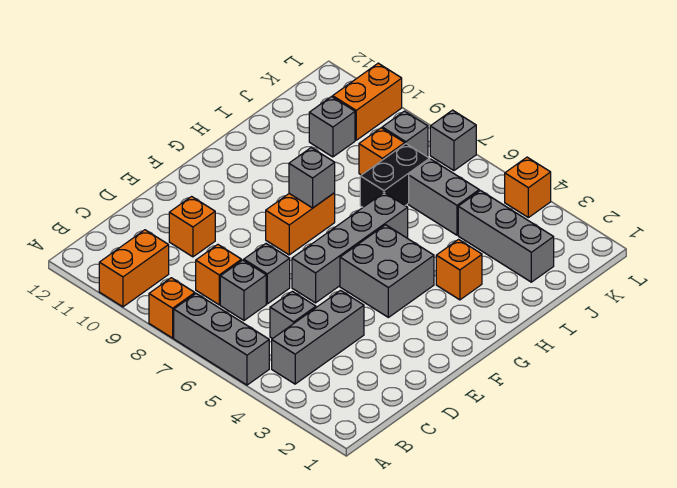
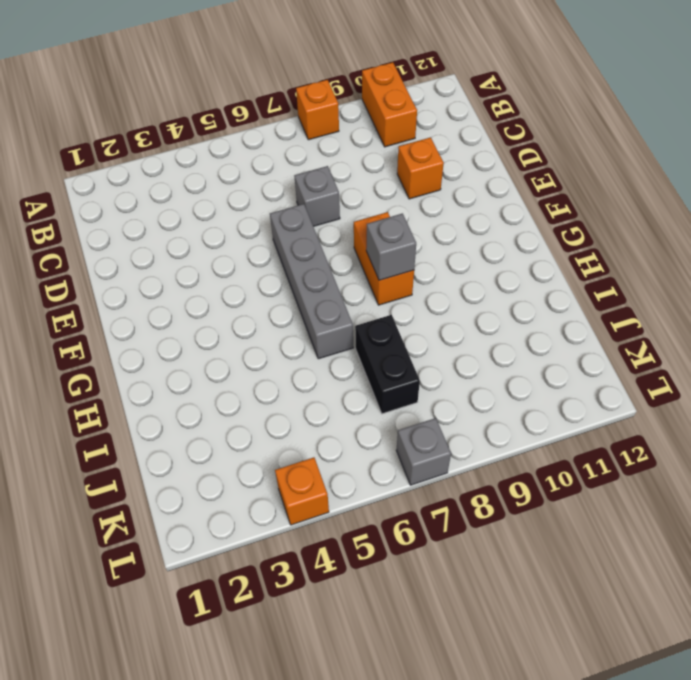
none -> grey 1x3 brick [174,294,269,385]
none -> grey 1x3 brick [272,290,364,384]
none -> grey 1x1 brick [270,291,316,339]

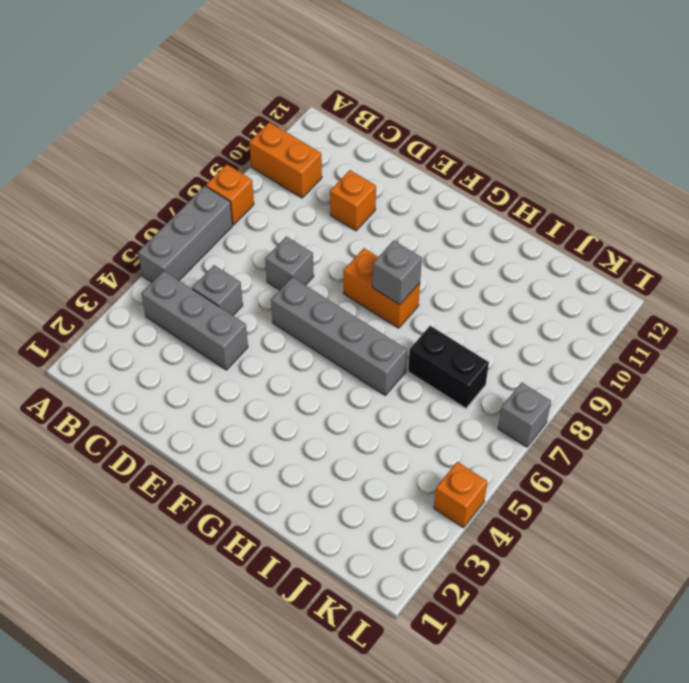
none -> grey 1x1 brick [220,260,266,320]
none -> orange 1x1 brick [196,245,241,305]
none -> grey 2x2 brick [340,225,434,317]

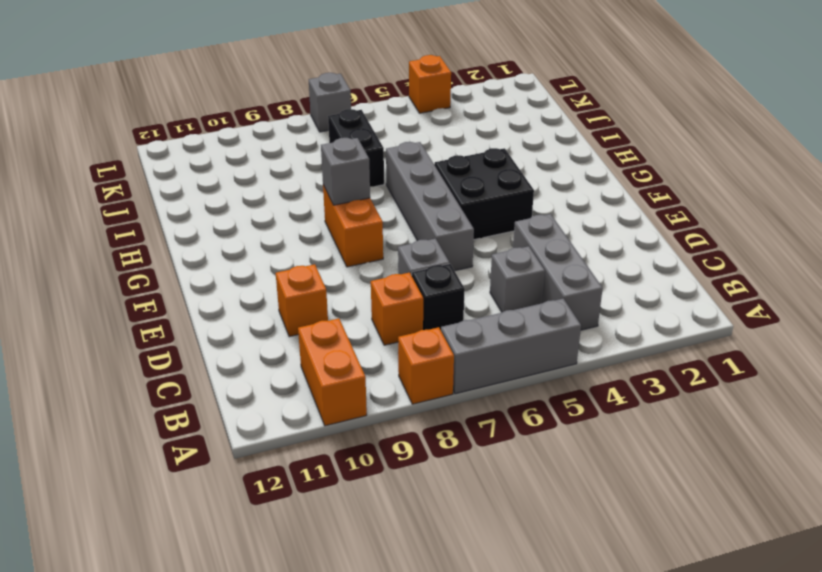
black 1x1 brick [412,264,465,330] -> grey 1x1 brick [220,260,266,320]
black 2x2 brick [435,148,534,240] -> grey 2x2 brick [340,225,434,317]
none -> orange 1x1 brick [436,240,482,300]
none -> grey 1x3 brick [458,191,554,282]
none -> grey 1x2 brick [409,159,479,235]

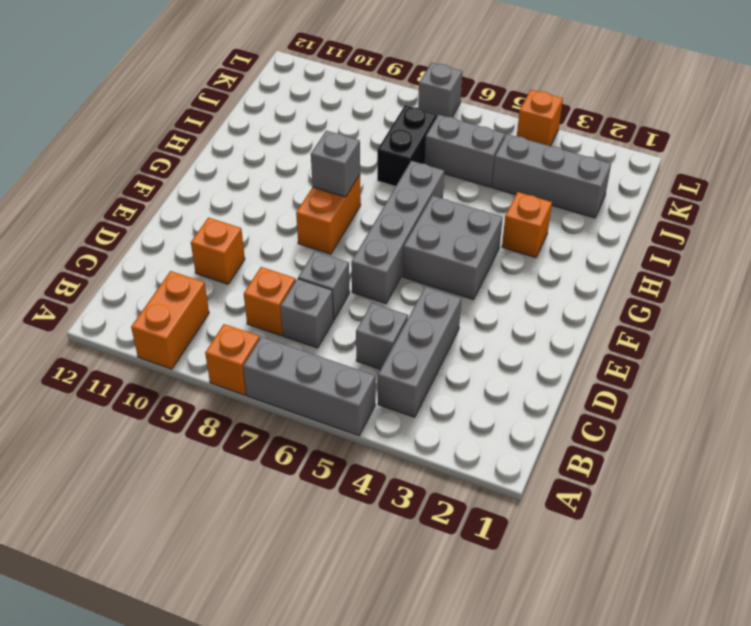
none -> orange 1x1 brick [359,128,405,175]
none -> grey 1x1 brick [309,97,355,157]
none -> grey 1x1 brick [382,111,428,156]

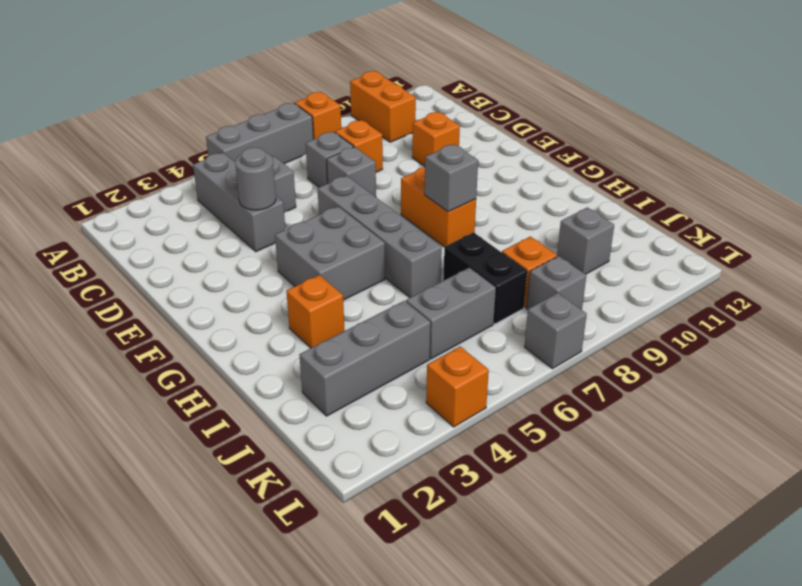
grey 1x1 round brick [235,147,276,210] -> none
none -> orange 1x2 brick [333,63,402,140]

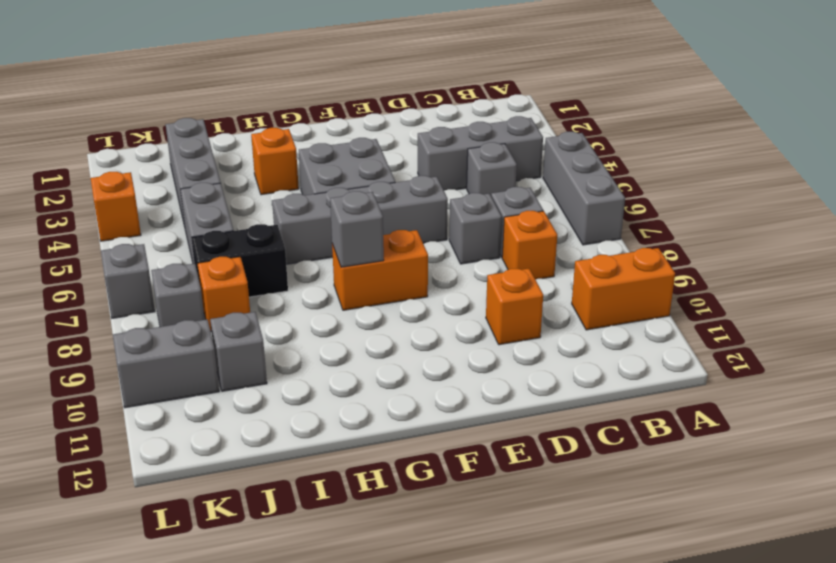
grey 1x2 brick [113,319,219,408] -> orange 1x2 brick [333,63,402,140]
none -> orange 1x1 brick [149,278,195,338]

